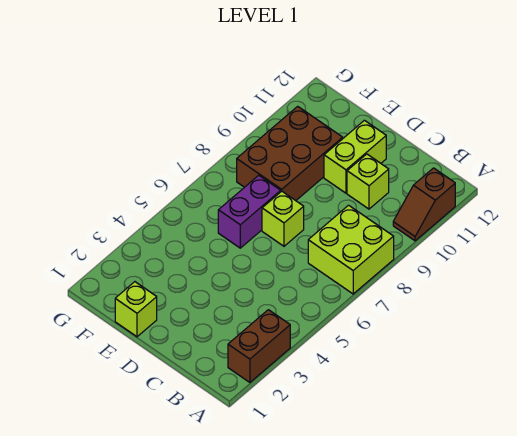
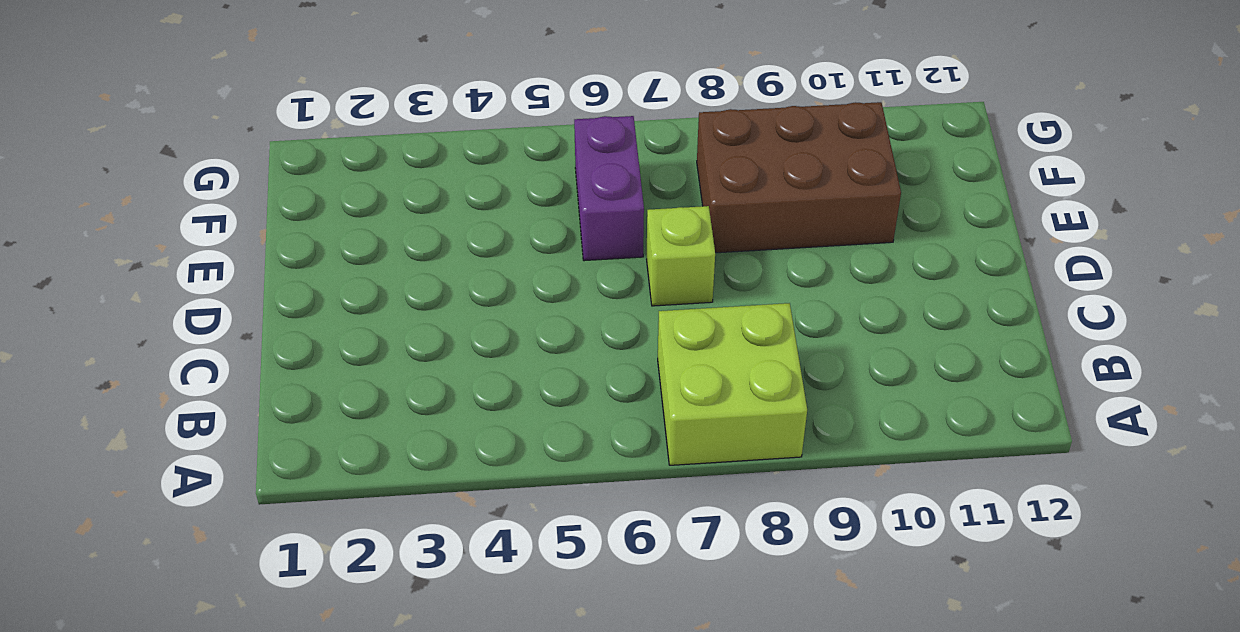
purple 1x2 brick [574,116,644,261] -> purple 1x2 brick turned to [218,175,281,248]
none -> brown 1x2 brick [228,310,290,382]
none -> brown 1x2 slope [393,168,455,241]

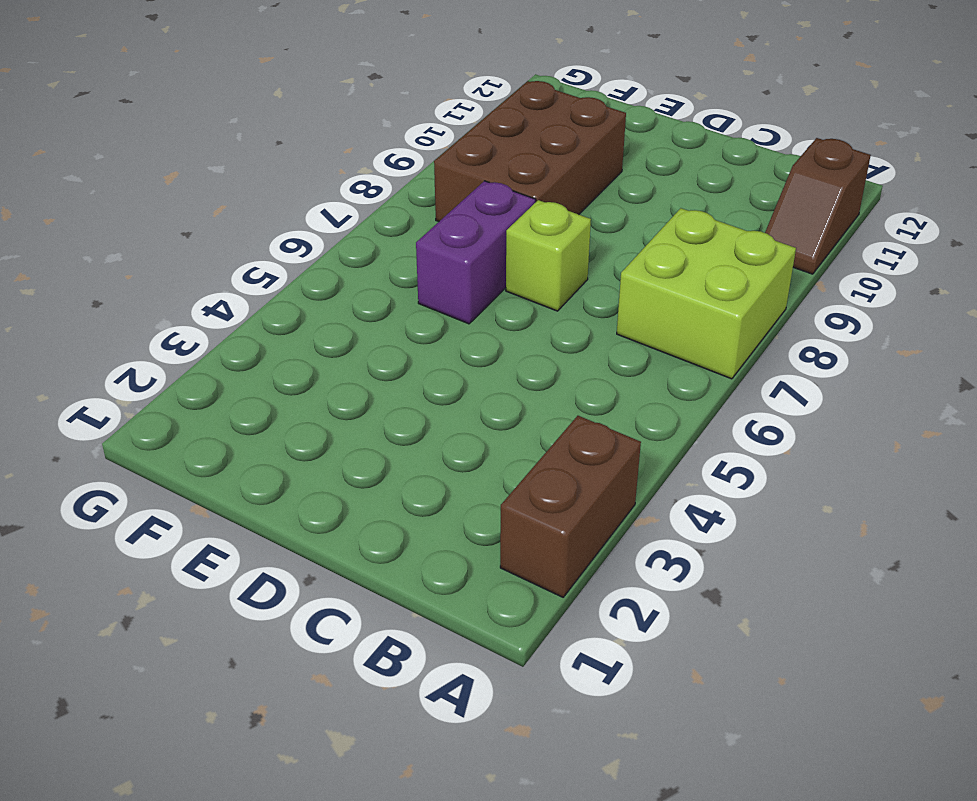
none -> lime 1x1 brick [347,154,389,209]
none -> lime 1x2 brick [324,120,386,193]

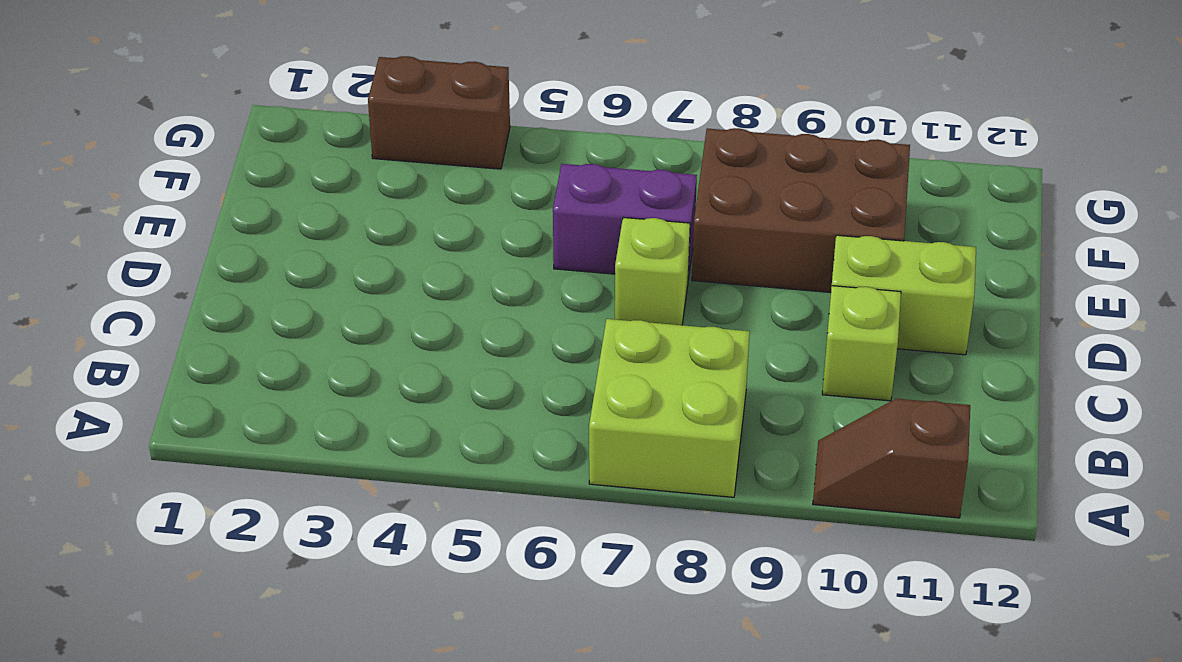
brown 1x2 brick [368,56,510,169] -> brown 1x2 brick moved to [228,310,290,382]
none -> lime 1x1 brick [115,282,157,337]

